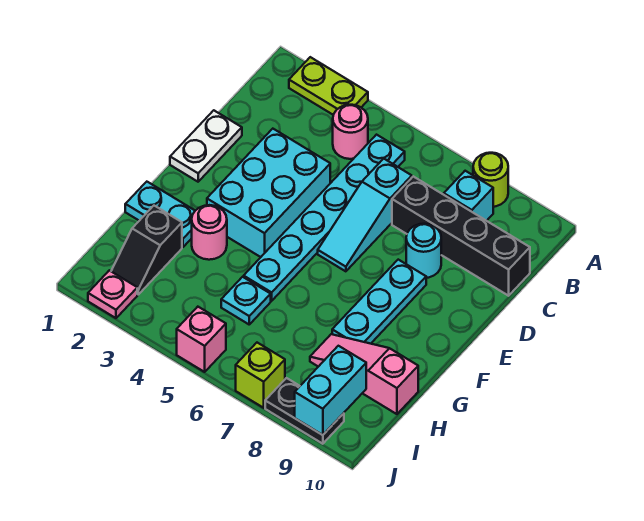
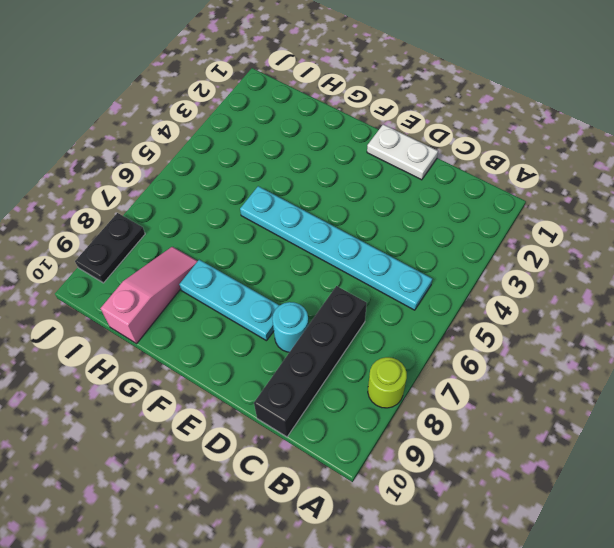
none -> lime 1x2 plate [289,57,368,115]
none -> pink 1x1 round brick [333,105,368,159]
none -> cyan 1x1 brick [444,171,493,221]

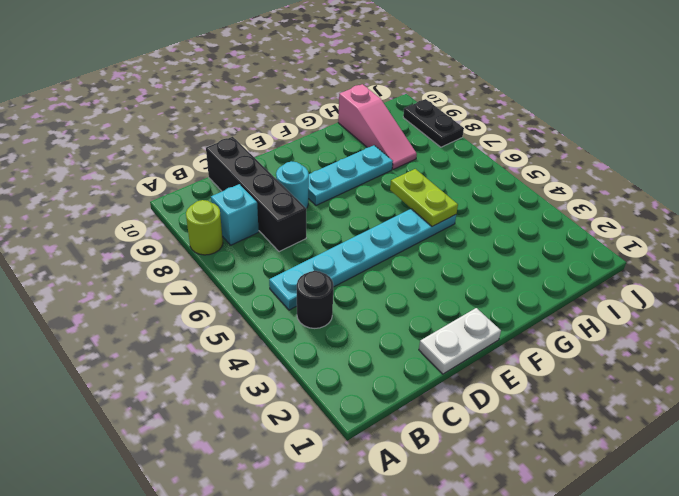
black 1x1 round brick [297,271,333,328] -> pink 1x1 round brick [333,105,368,159]
lime 1x2 plate [390,169,458,227] -> lime 1x2 plate moved to [289,57,368,115]
none -> cyan 1x3 slope [318,159,412,271]
none -> cyan 2x3 brick [207,129,330,257]
none -> cyan 1x2 plate [125,182,195,247]

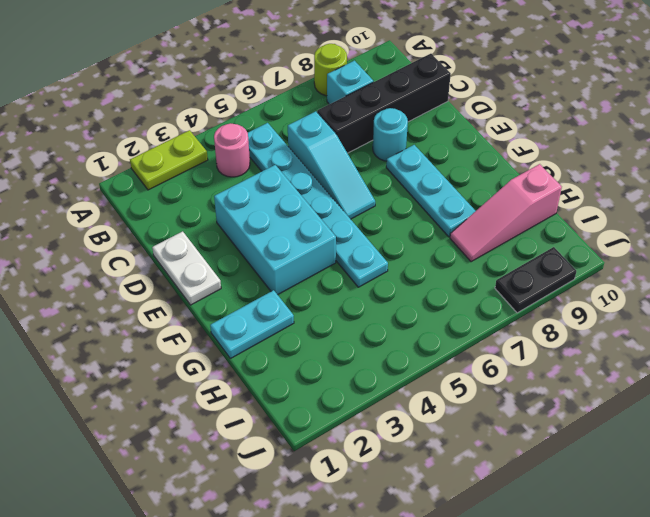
none -> pink 1x1 round brick [192,205,227,260]
none -> black 1x2 slope [111,206,182,294]
none -> cyan 1x1 plate [221,277,271,324]

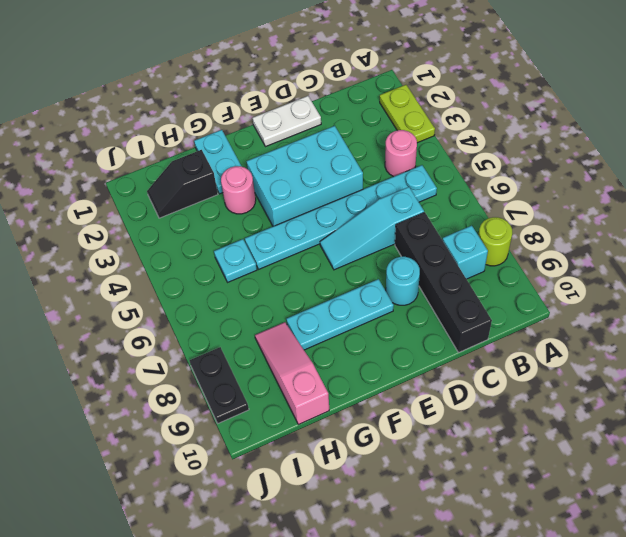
none -> pink 1x1 plate [88,270,137,318]
none -> pink 1x1 brick [177,307,226,372]
none -> lime 1x1 brick [236,343,285,408]

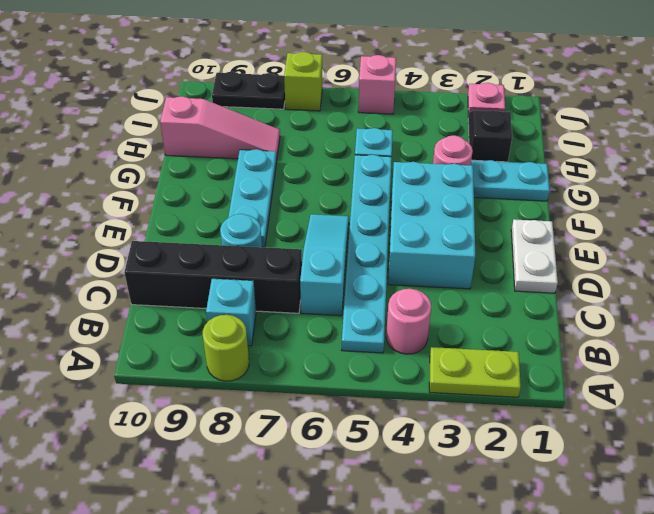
none -> cyan 1x2 brick [295,346,366,435]

